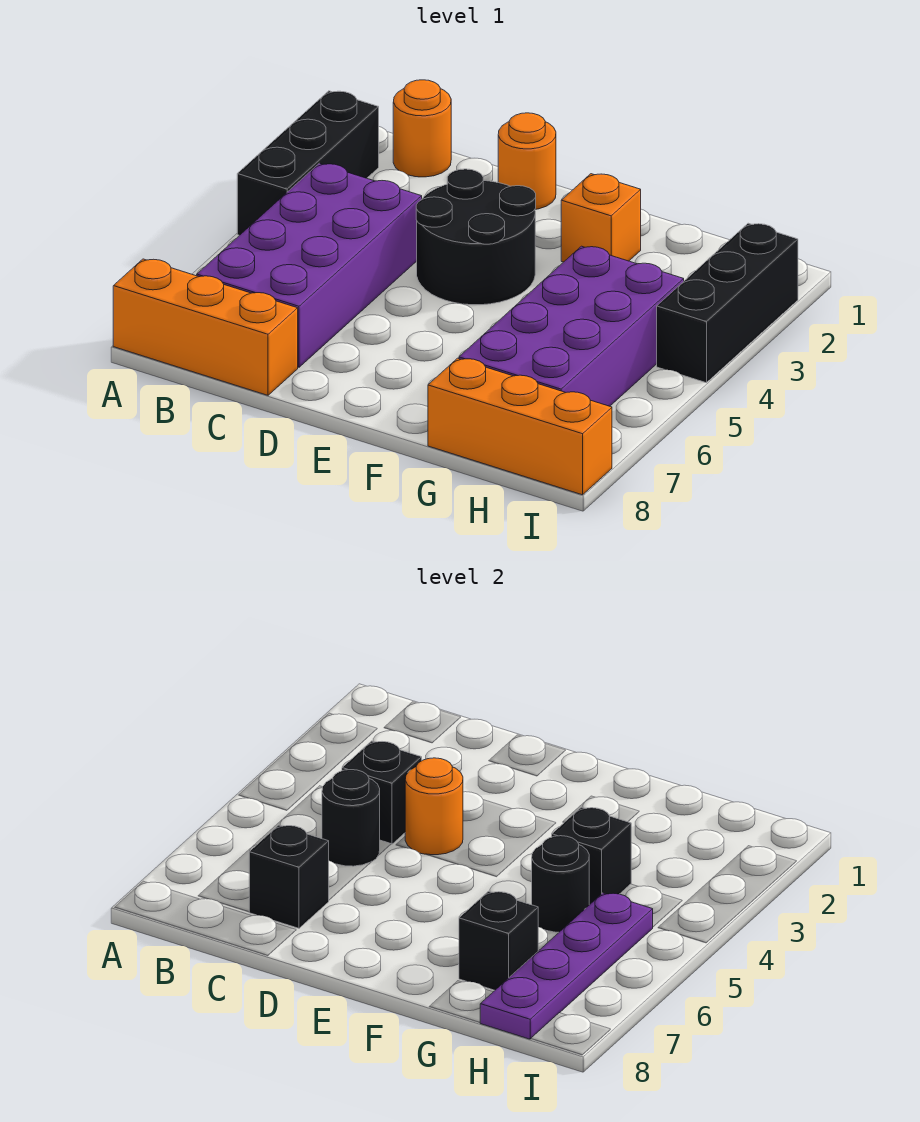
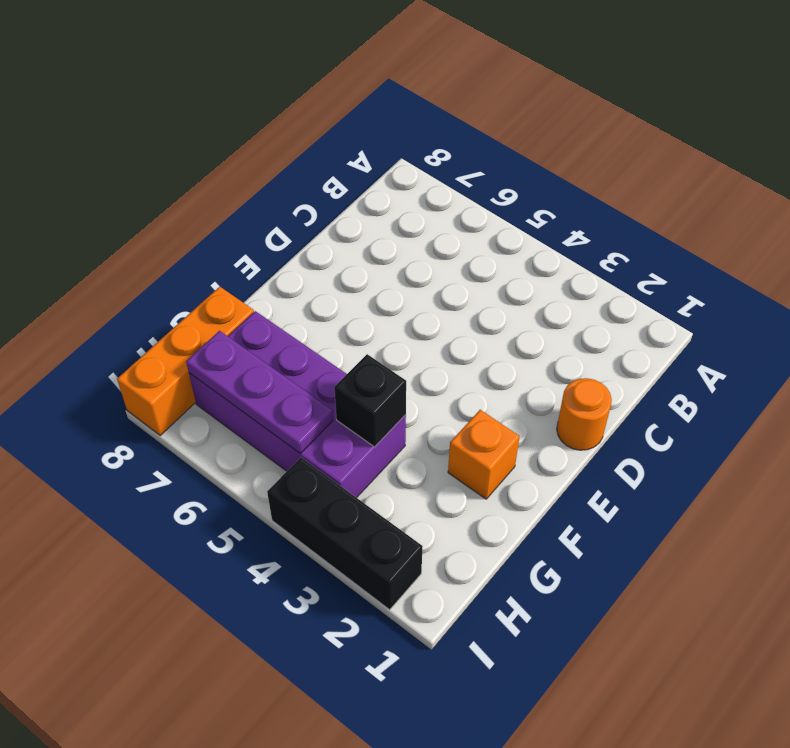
purple 1x3 plate [186,331,333,453] -> purple 1x4 plate [480,893,653,1039]
none -> black 1x3 brick [237,91,379,235]
none -> orange 1x3 brick [113,259,298,395]
none -> orange 1x1 round brick [393,80,451,177]

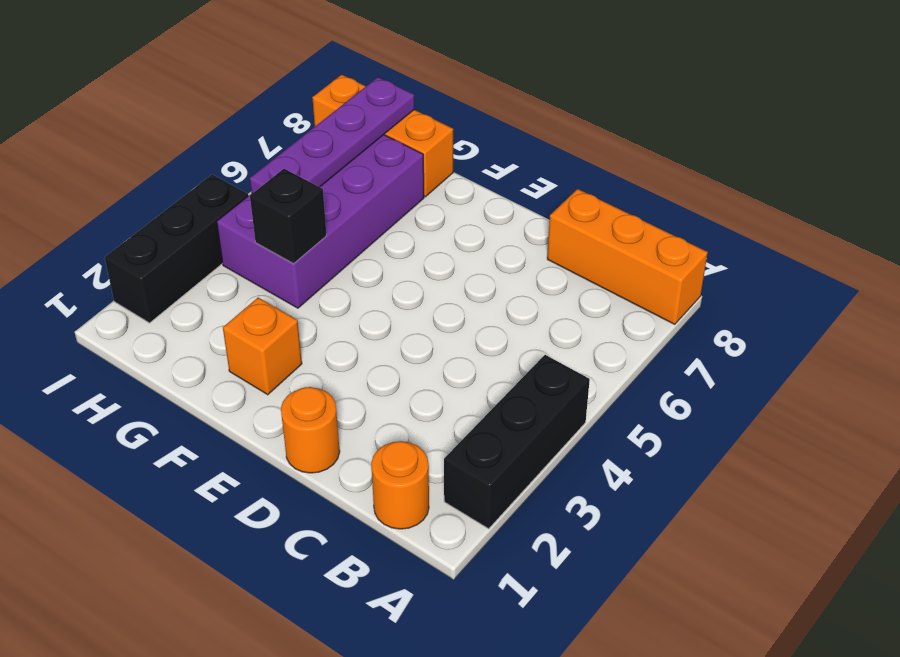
none -> purple 2x4 brick [197,163,422,367]
none -> black 2x2 round brick [416,169,536,305]
none -> black 1x1 brick [342,741,422,844]

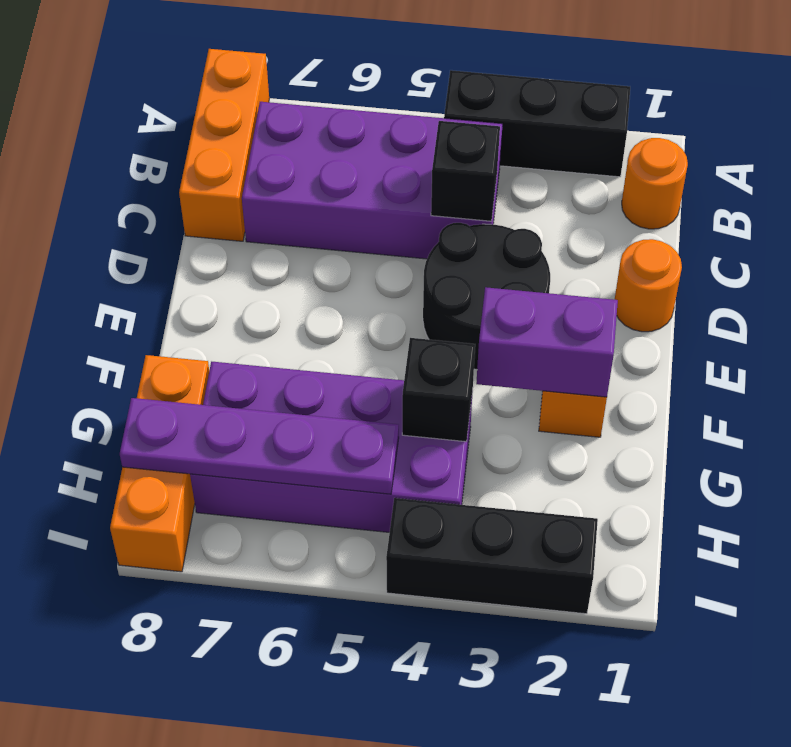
purple 1x2 brick [476,287,618,397] -> none
none -> black 1x1 round brick [322,770,380,866]
none -> black 1x1 brick [249,825,329,928]
none -> orange 1x1 round brick [405,758,463,855]

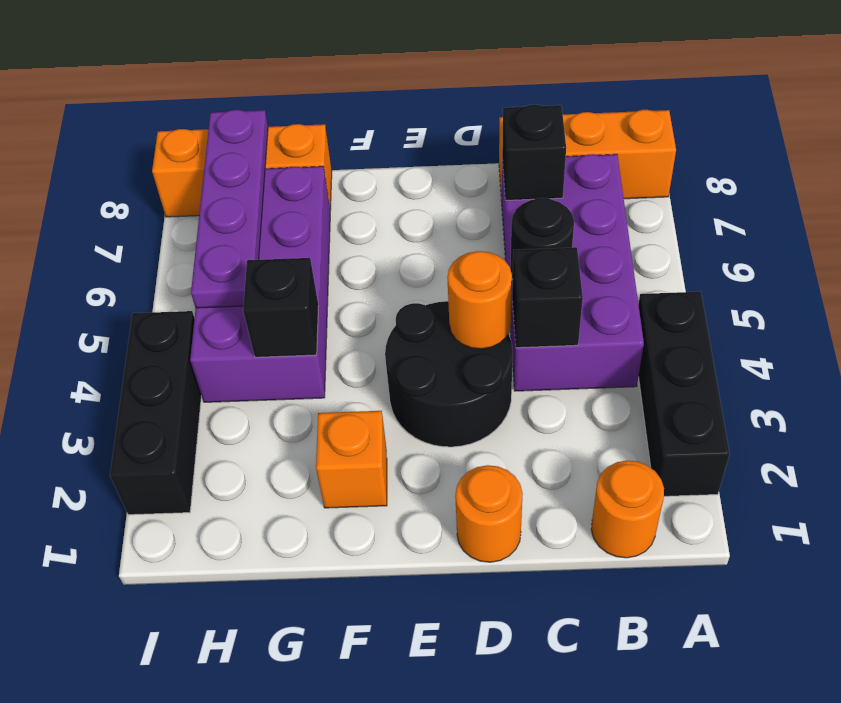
none -> black 1x1 round brick [532,836,589,932]
none -> black 1x1 brick [459,891,538,990]

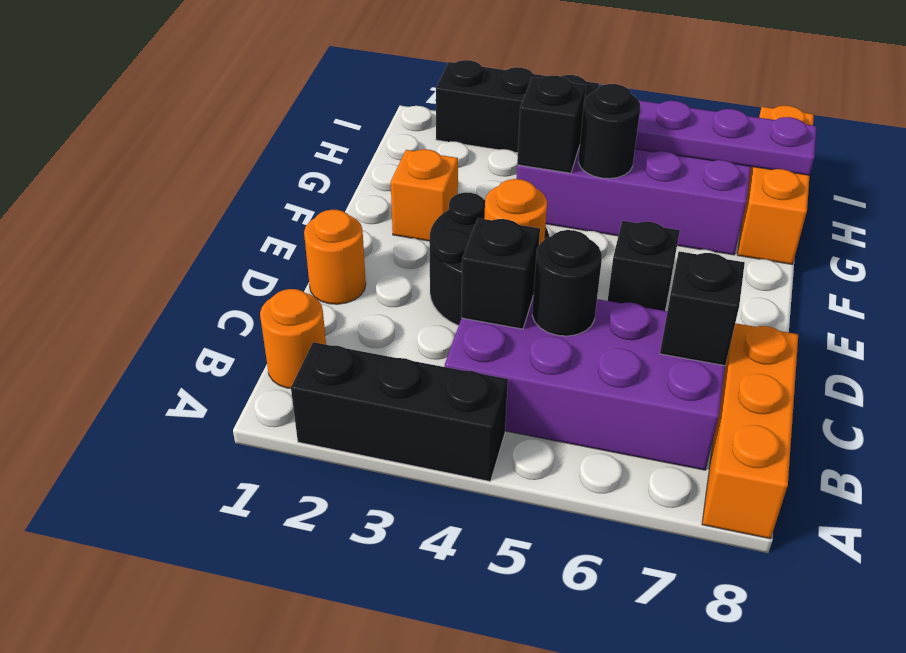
black 1x1 brick [608,221,680,311] -> black 1x1 brick moved to [459,891,538,990]

